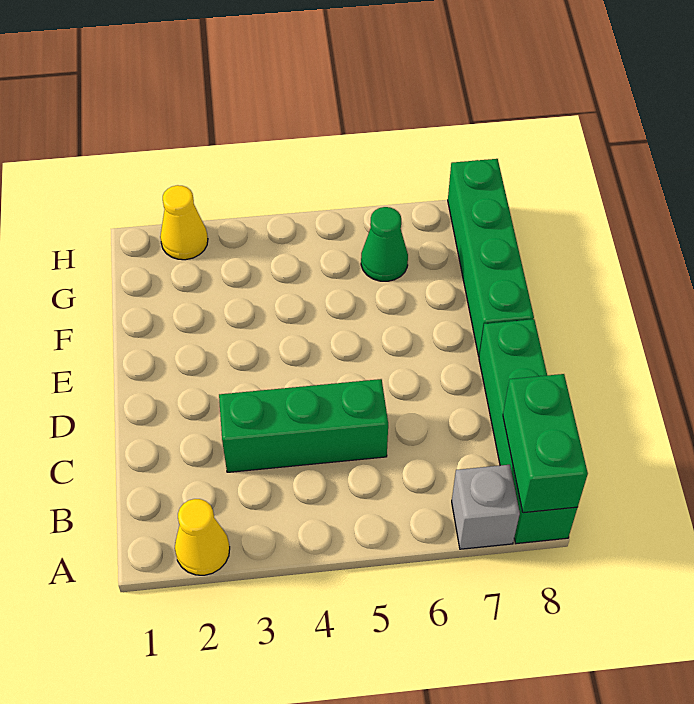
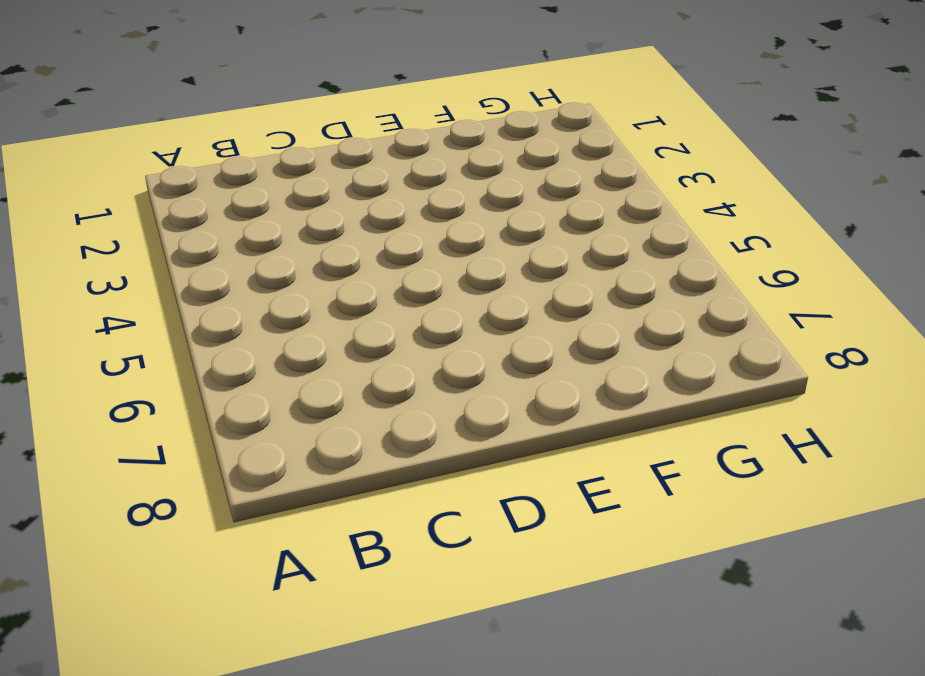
none -> yellow 1x1 cone [175,499,230,575]
none -> grey 1x1 brick [452,465,520,549]

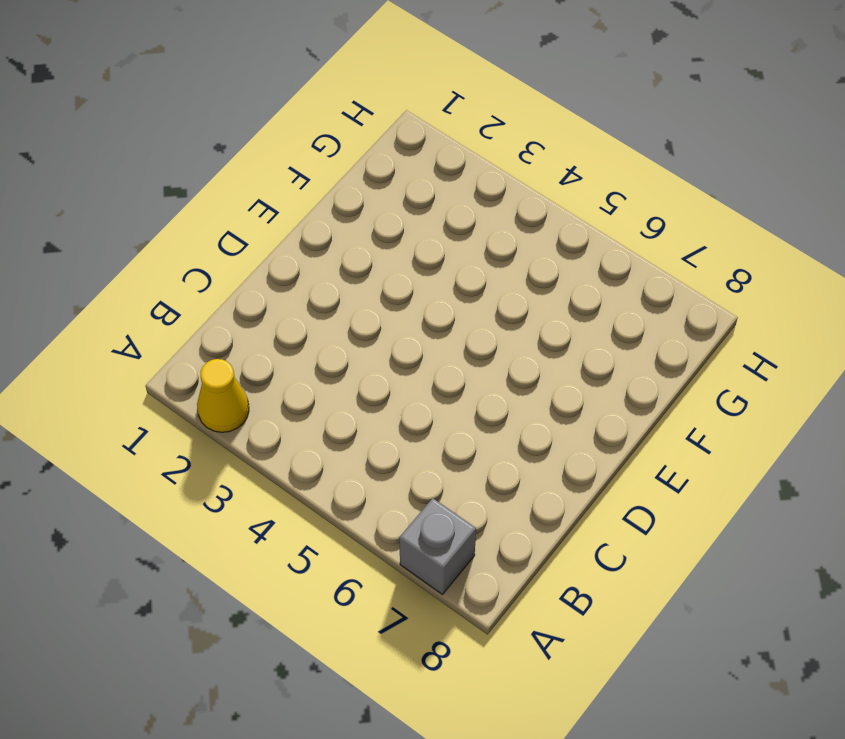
none -> green 1x4 brick [479,319,577,544]
none -> green 1x3 brick [219,379,388,472]

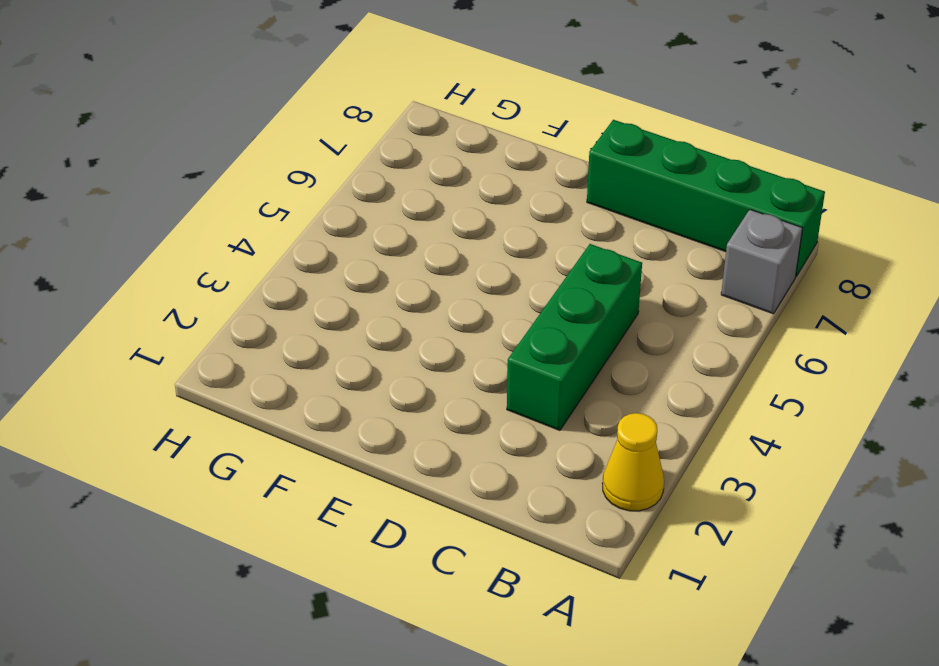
none -> green 1x4 brick [448,159,534,356]
none -> green 1x1 cone [361,207,408,281]

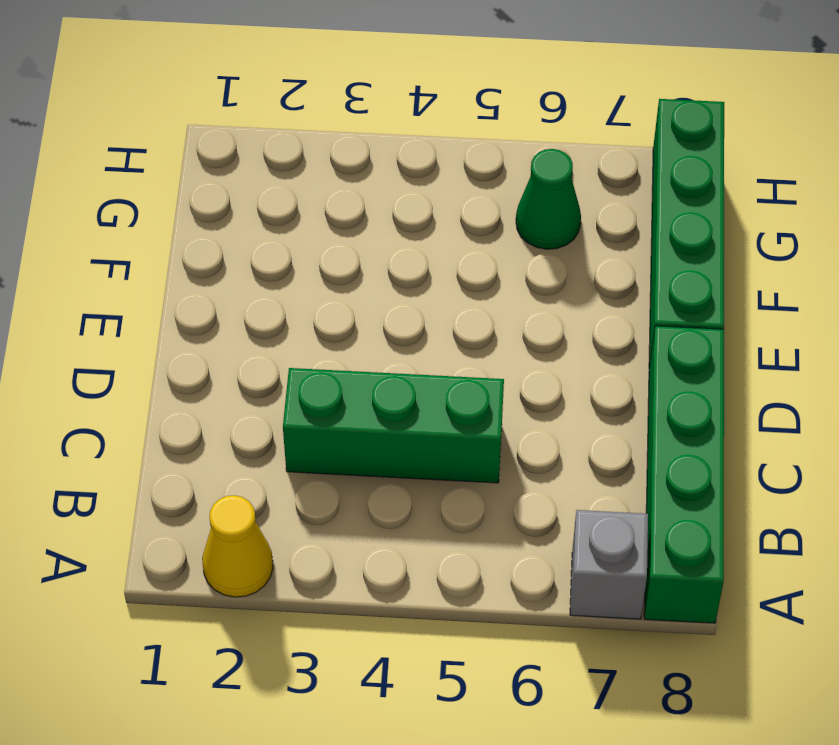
none -> yellow 1x1 cone [160,185,208,260]
none -> green 1x2 brick [503,374,588,513]

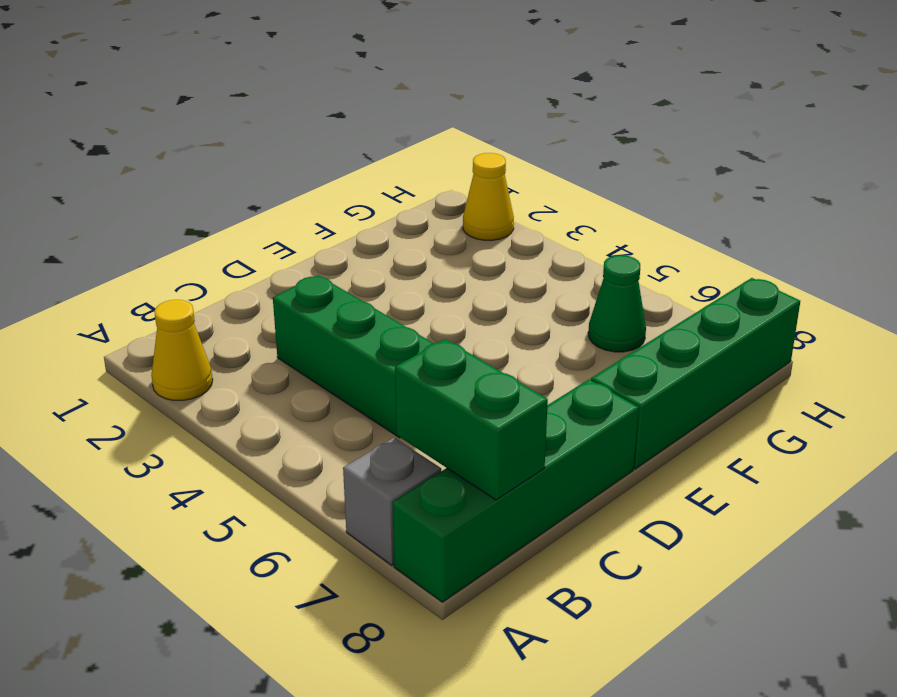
green 1x2 brick [395,339,548,500] -> green 1x2 brick turned to [503,374,588,513]

